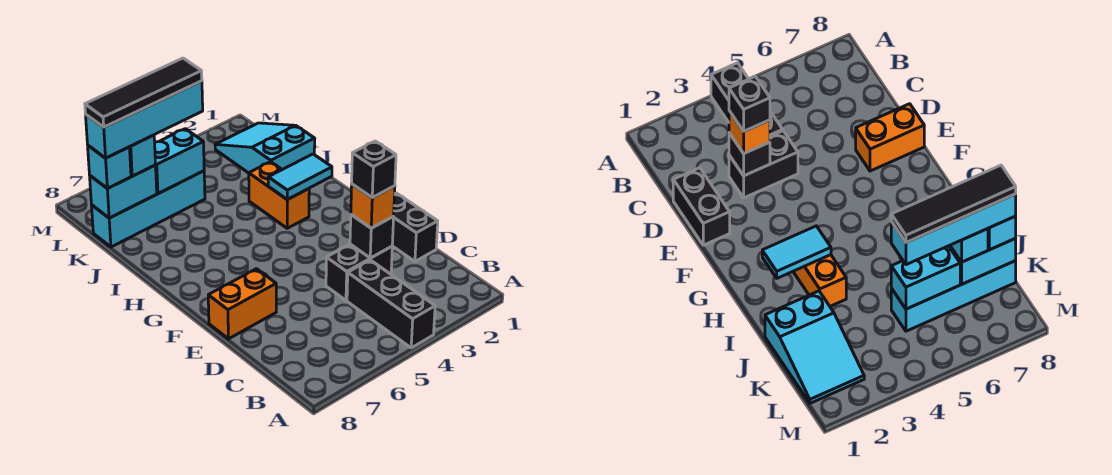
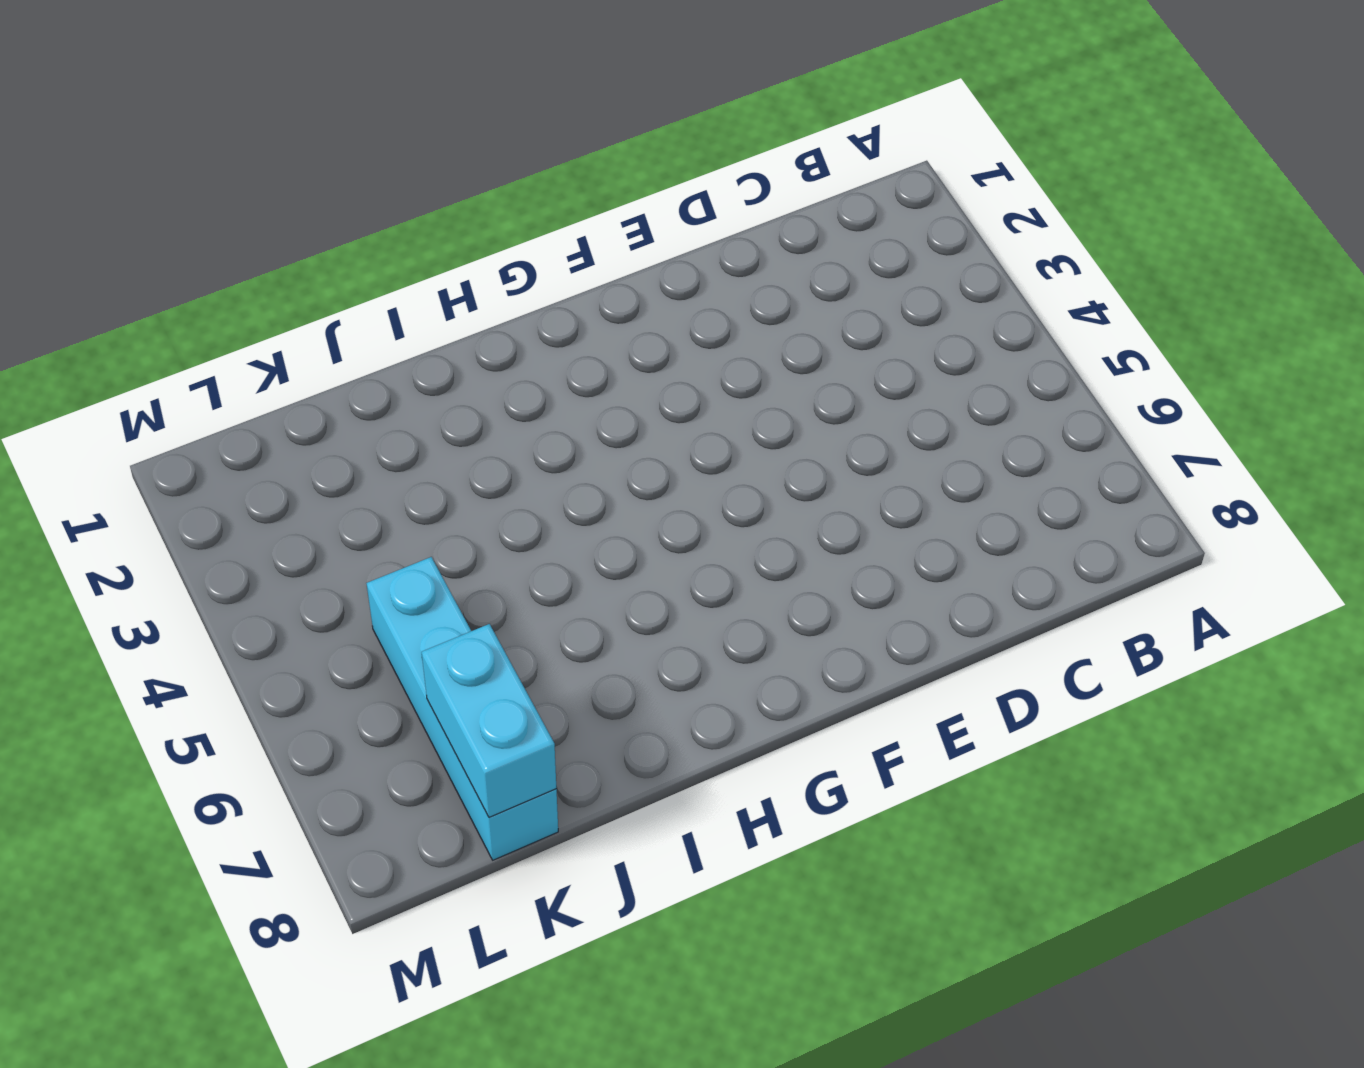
none -> black 1x3 brick [347,260,435,348]
none -> black 1x2 brick [392,193,438,261]
none -> black 1x2 brick [326,244,392,300]

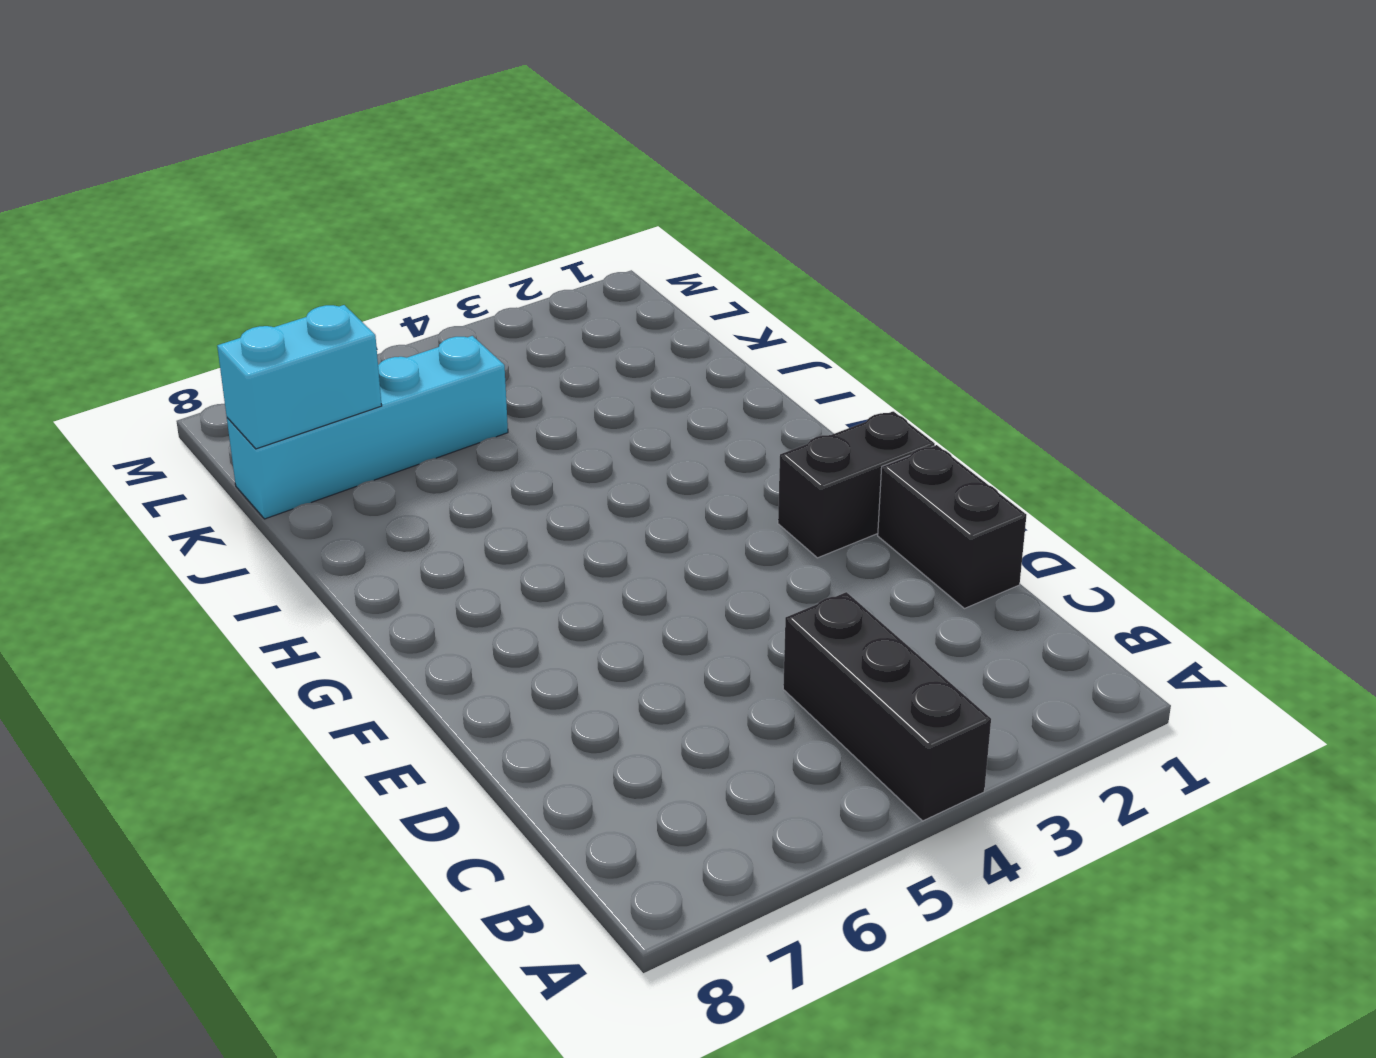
black 1x2 brick [778,411,935,558] -> black 1x2 brick moved to [326,244,392,300]
none -> orange 1x2 brick [208,269,276,339]
none -> orange 1x2 brick [249,162,309,228]
none -> cyan 2x3 slope [215,123,315,173]

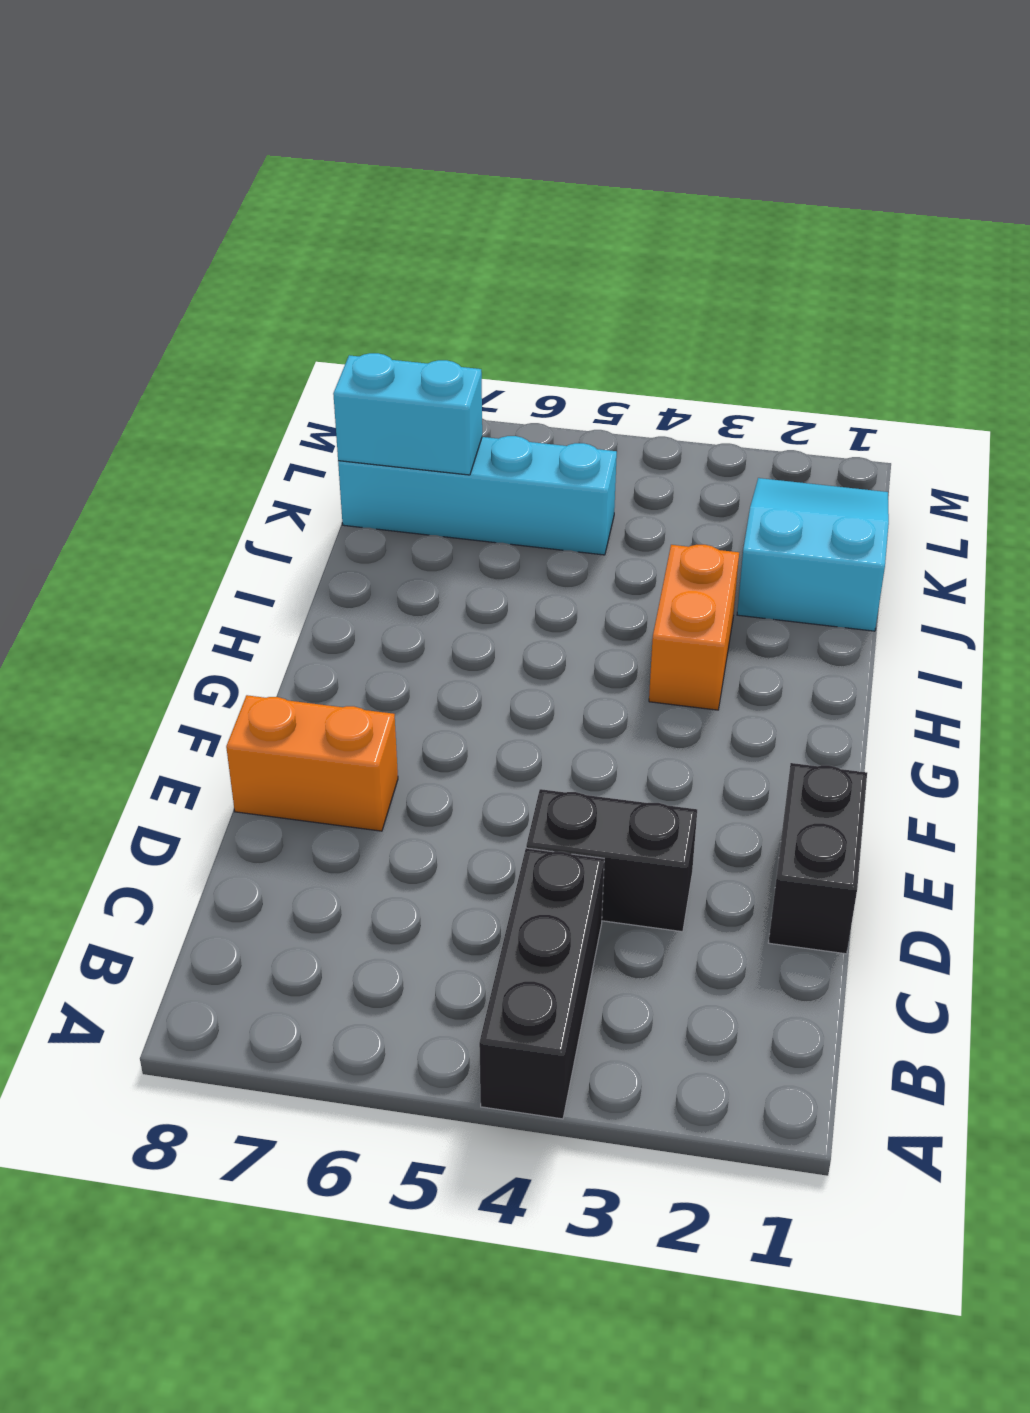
none -> black 1x1 brick [350,215,394,258]
none -> cyan 1x2 tile [268,154,332,200]
none -> cyan 1x2 brick [155,129,204,194]

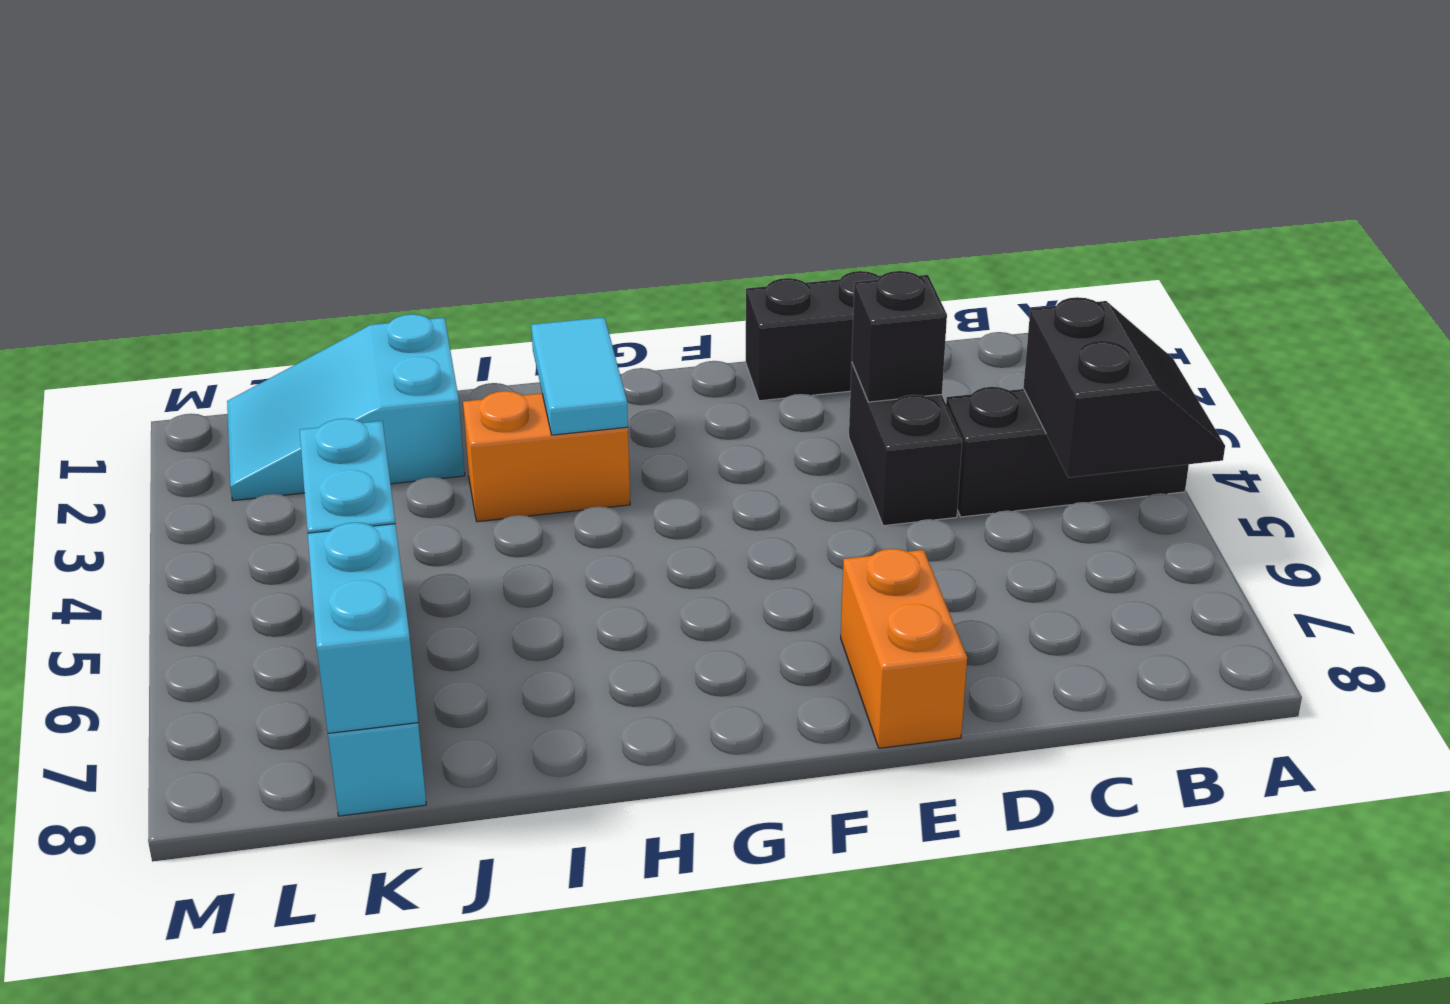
black 2x2 slope [1023,297,1225,478] -> none
none -> orange 1x1 brick [351,184,395,228]
none -> cyan 1x1 brick [130,135,156,176]
none -> cyan 1x1 brick [88,146,131,188]

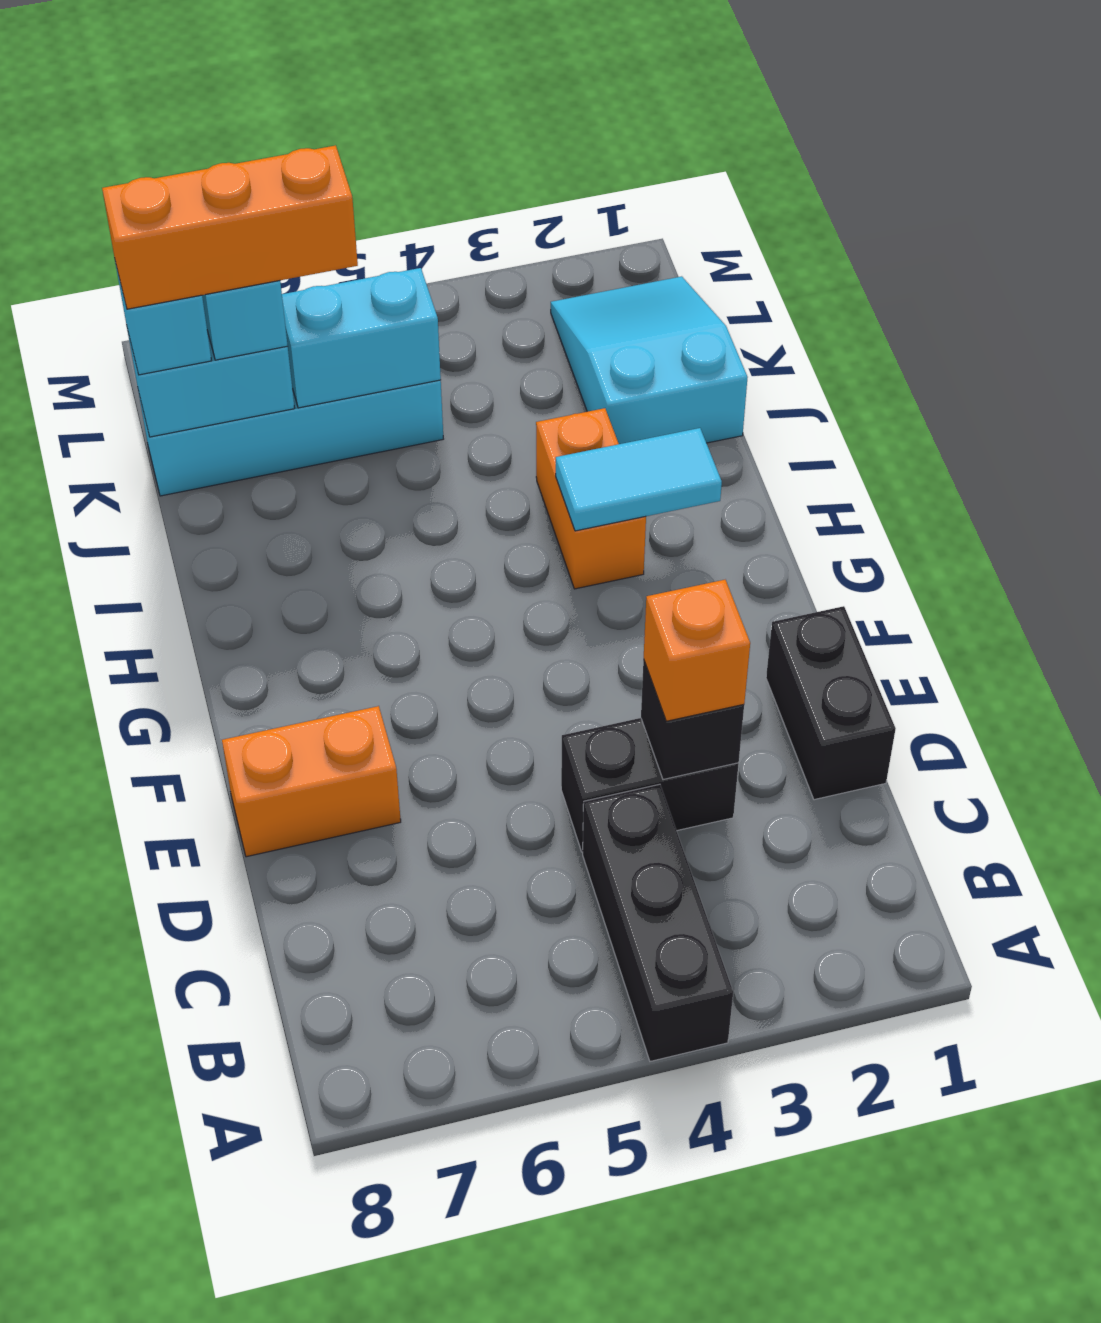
orange 1x3 brick [102,145,358,309] -> cyan 1x4 brick [86,81,203,158]
none -> black 1x1 brick [352,141,396,198]
none -> black 1x4 tile [85,58,202,127]

